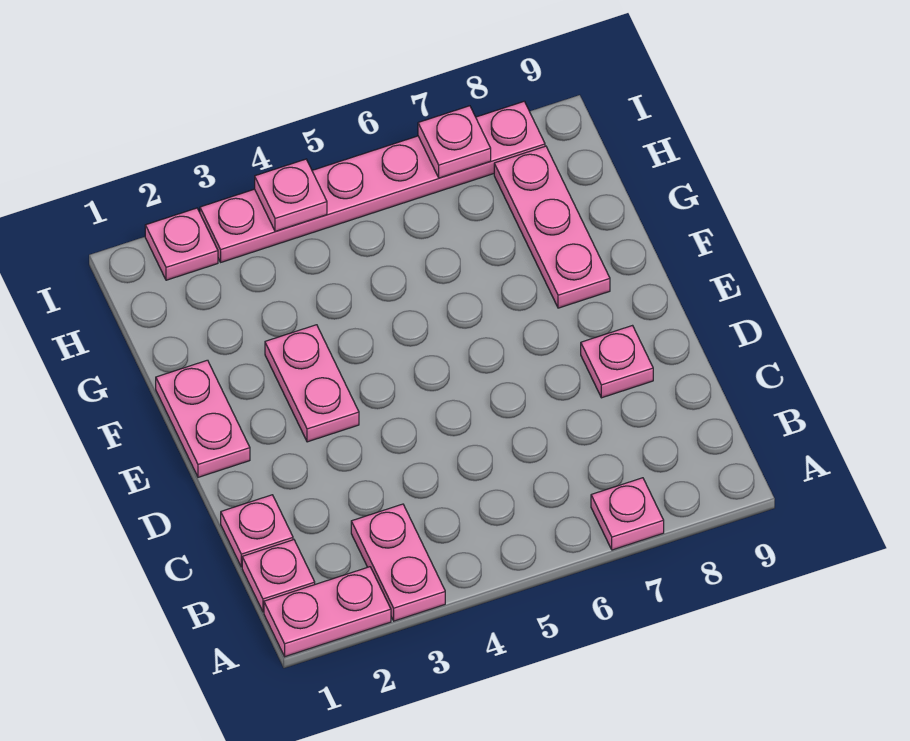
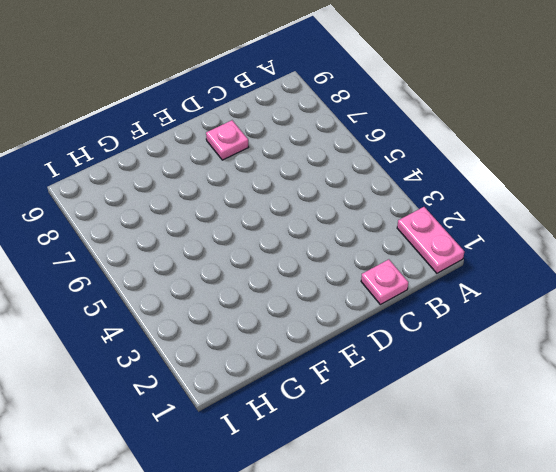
none -> pink 1x2 plate [351,504,445,621]
none -> pink 1x1 plate [591,478,664,550]
none -> pink 1x1 plate [242,540,315,612]

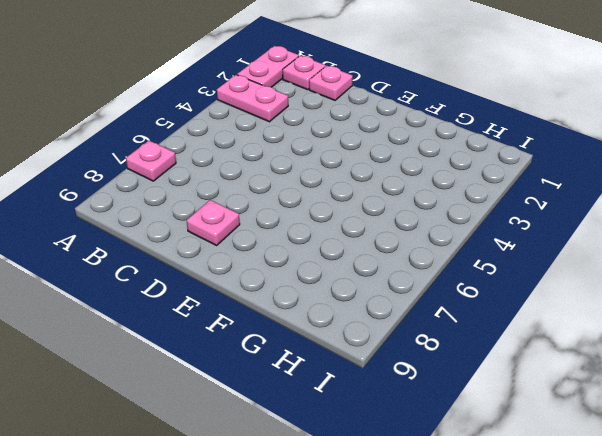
none -> pink 1x2 plate [156,360,250,477]
none -> pink 1x2 plate [265,325,359,442]
none -> pink 1x3 plate [494,146,610,308]

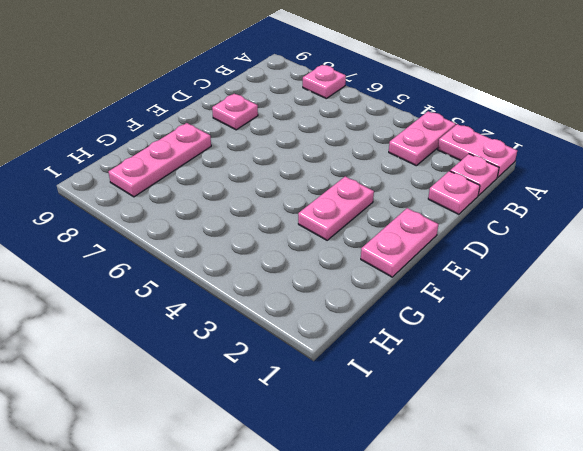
none -> pink 1x1 plate [145,208,218,280]
none -> pink 1x6 plate [200,101,545,262]
none -> pink 1x1 plate [255,159,327,232]

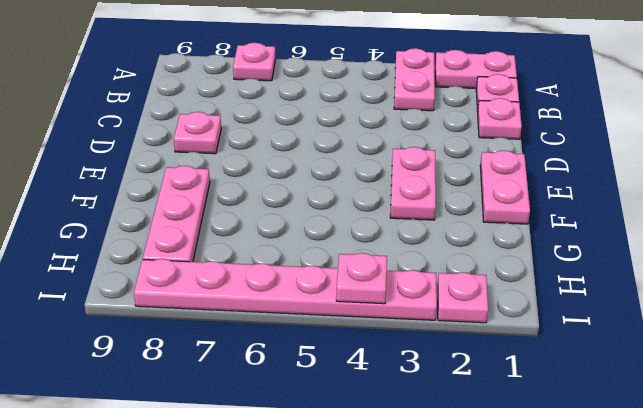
none -> pink 1x1 plate [418,106,491,178]

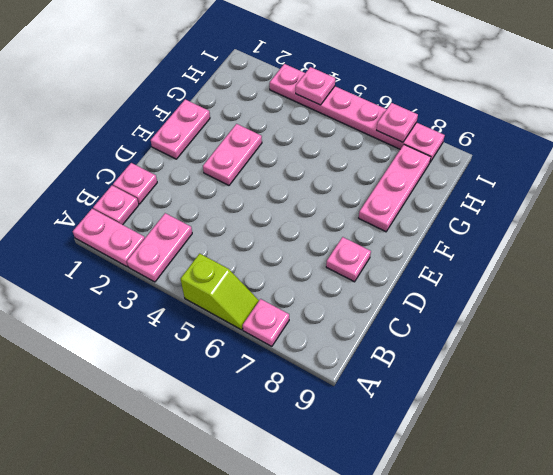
lime 1x2 slope [181,254,259,330] -> none
none -> pink 1x1 plate [145,208,218,280]

